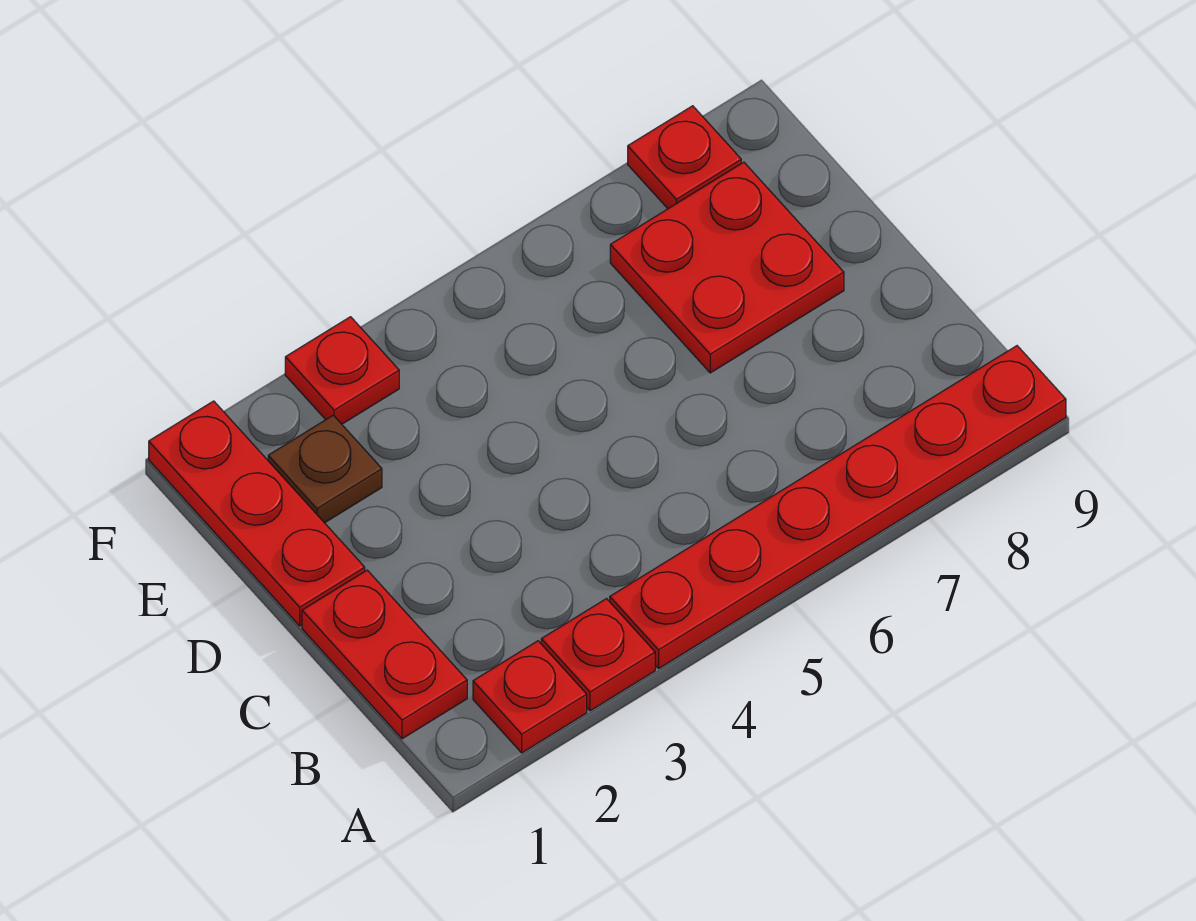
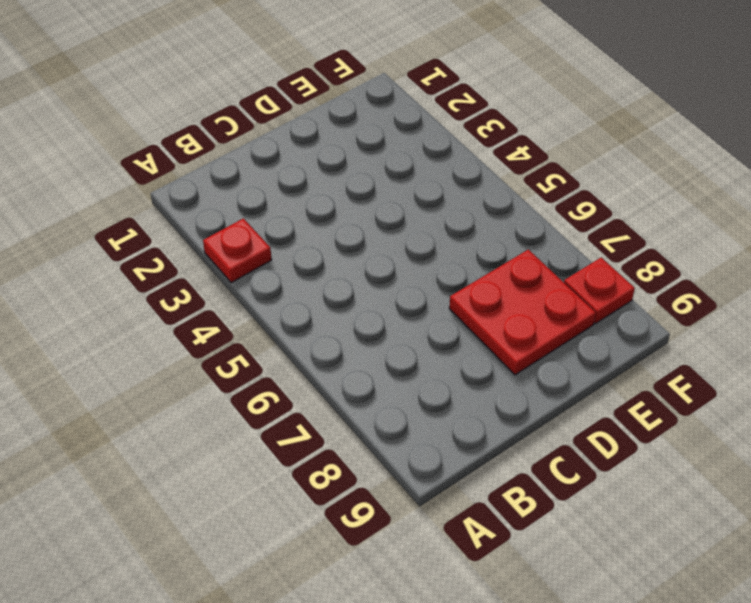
none -> red 1x1 plate [473,641,587,753]
none -> red 1x6 plate [610,346,1066,668]

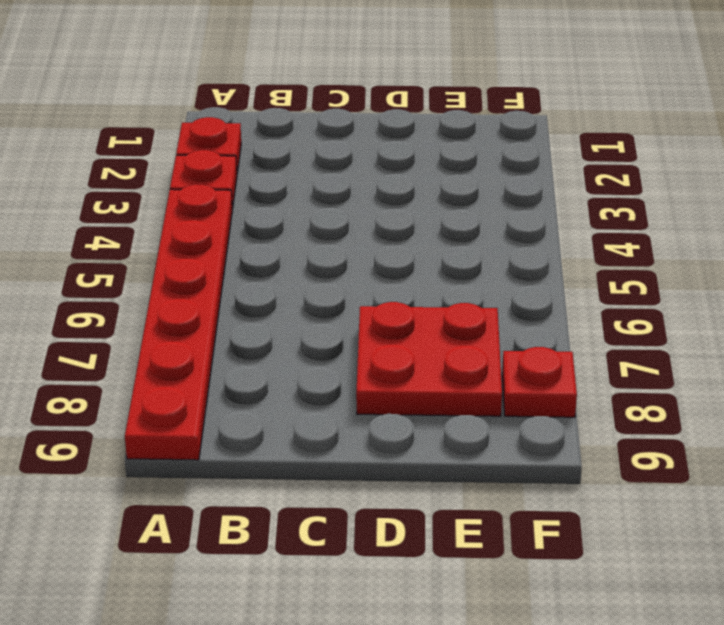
none -> red 1x2 plate [302,570,467,739]
none -> red 1x3 plate [149,401,365,626]

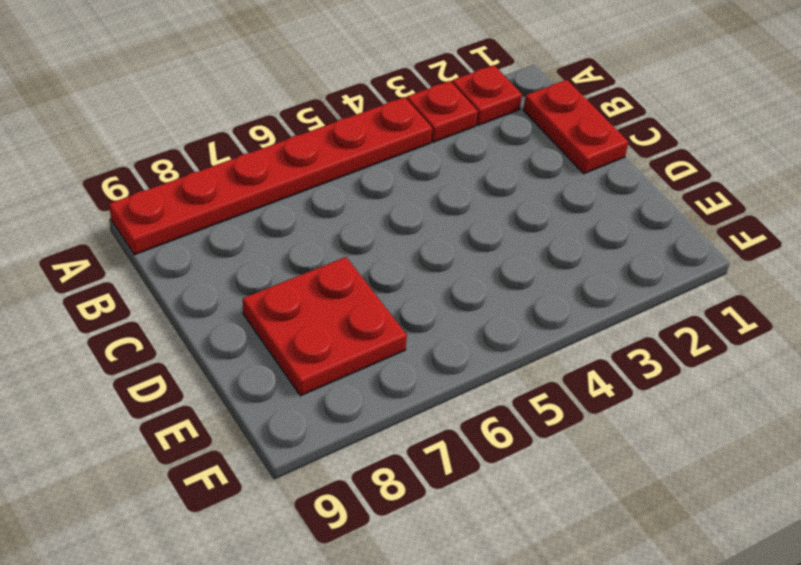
none -> red 1x3 plate [149,401,365,626]
none -> brown 1x1 plate [268,415,382,523]

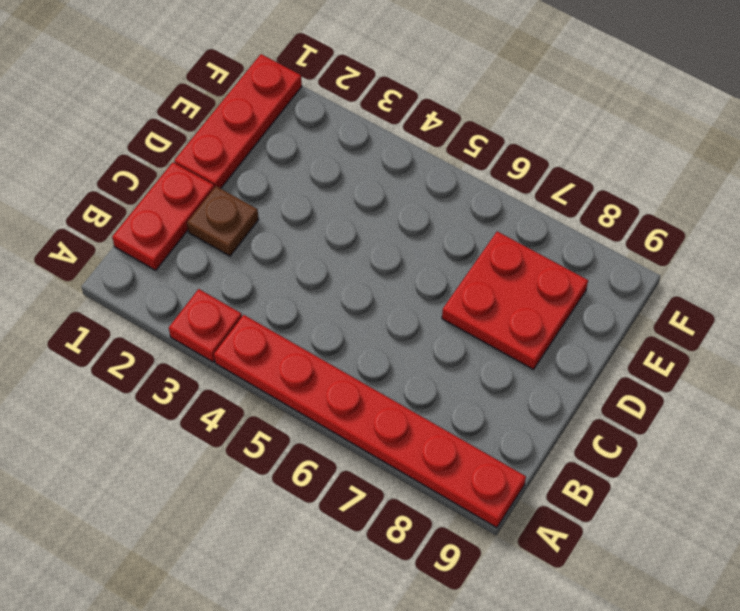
brown 1x1 plate [187,186,259,256] -> brown 1x1 plate moved to [268,415,382,523]
none -> red 1x1 plate [473,641,587,753]
none -> red 1x1 plate [285,317,399,424]

